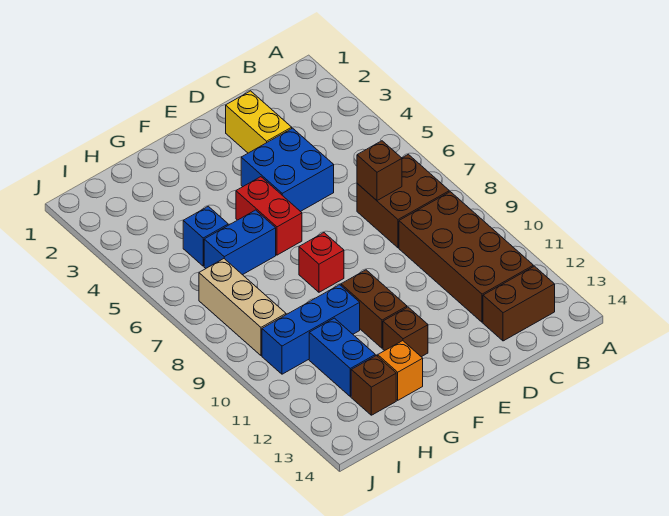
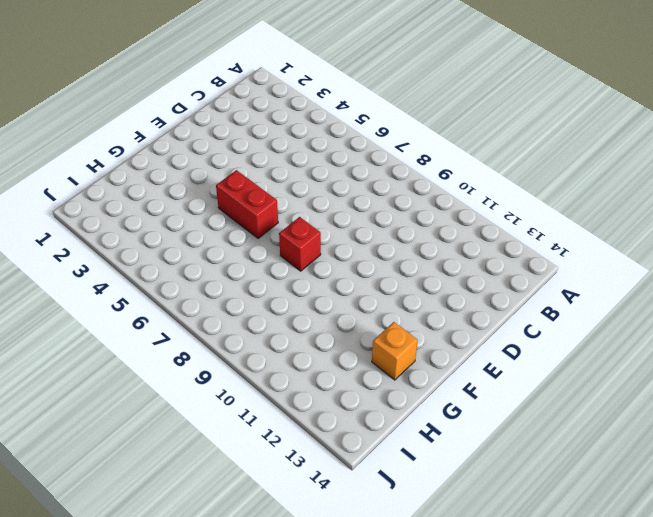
none -> brown 2x2 brick [357,154,449,248]
none -> brown 2x4 brick [399,192,533,322]
none -> brown 1x2 brick [483,266,555,341]

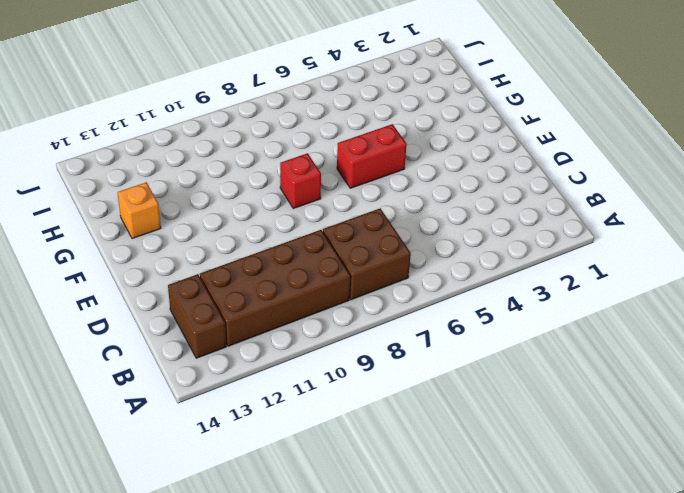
none -> yellow 1x2 brick [226,91,292,153]
none -> blue 2x2 brick [241,128,334,212]
none -> brown 1x2 brick [341,270,407,348]

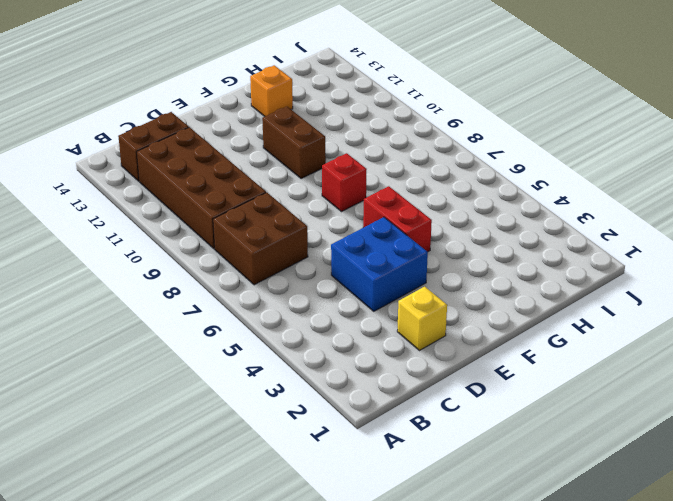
yellow 1x1 brick [397,287,447,351] -> yellow 1x2 brick [226,91,292,153]
none -> brown 1x1 brick [383,307,428,357]
none -> blue 1x2 brick [204,210,276,275]
none -> blue 1x3 brick [262,285,360,374]

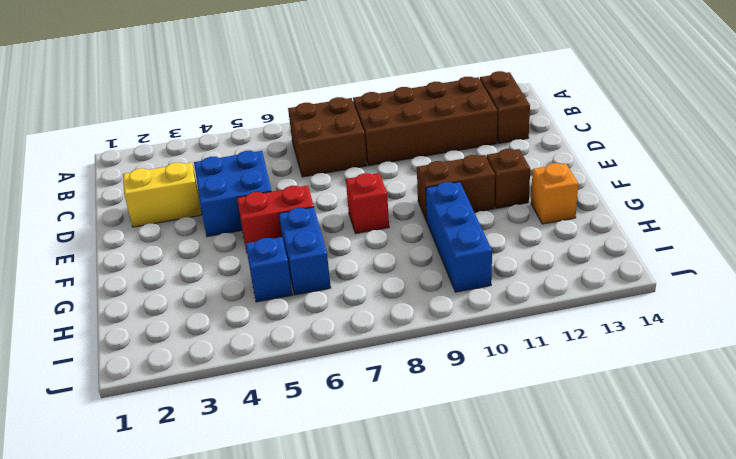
none -> blue 1x2 brick [309,318,375,397]
none -> brown 1x1 brick [351,356,396,415]
none -> tan 1x3 brick [199,259,286,356]

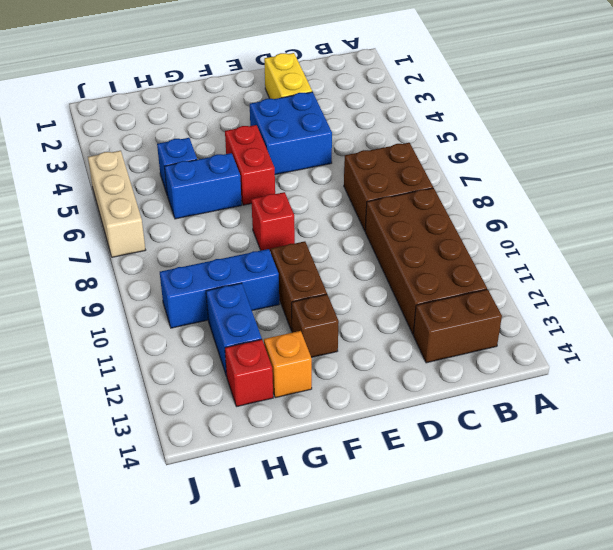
red 1x1 brick [225,339,273,407] -> brown 1x1 brick [351,356,396,415]
tan 1x3 brick [88,151,145,257] -> tan 1x3 brick moved to [199,259,286,356]
none -> brown 1x1 brick [357,141,402,200]

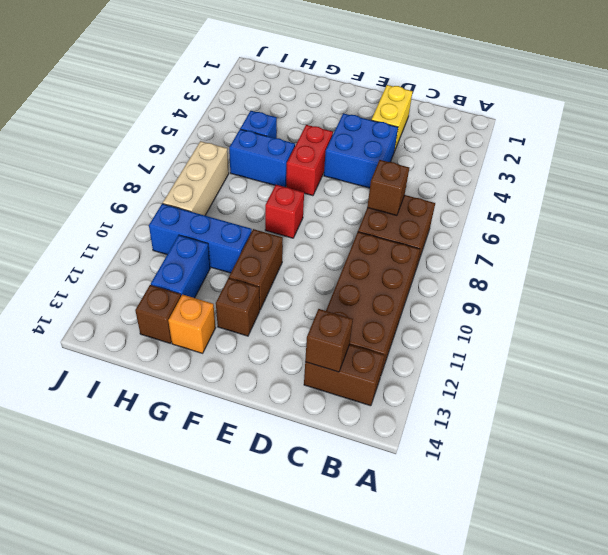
brown 1x1 brick [305,309,353,372] -> none

